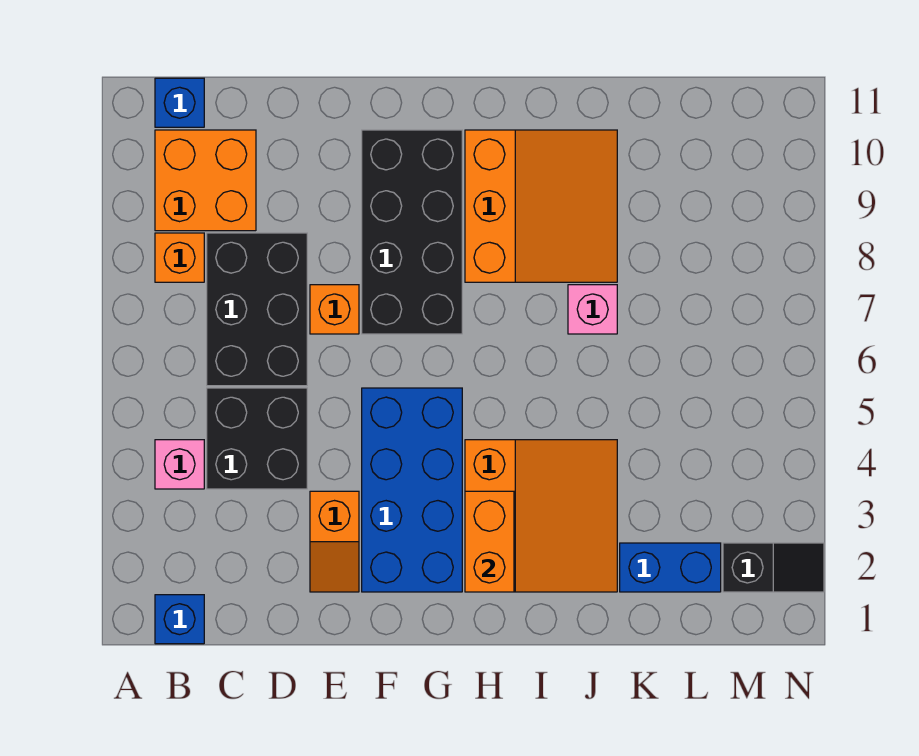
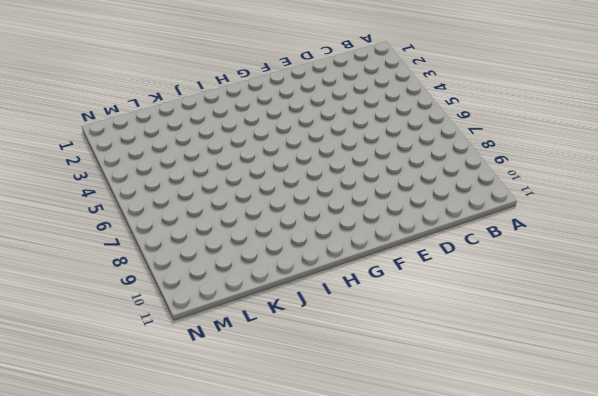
none -> blue 1x1 brick [155,595,204,644]
none -> pink 1x1 brick [155,440,204,489]
none -> orange 1x1 brick [155,233,204,282]

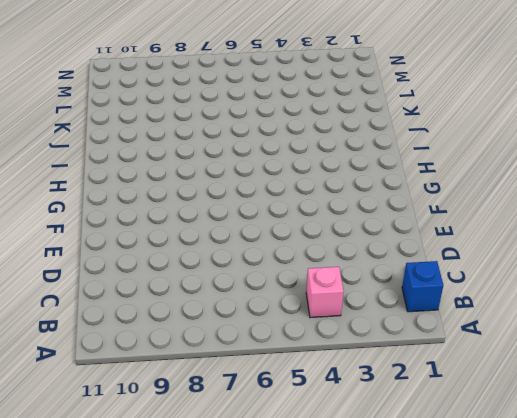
none -> orange 1x1 brick [155,233,204,282]
none -> orange 2x2 brick [155,130,256,231]
none -> blue 1x1 brick [155,78,204,127]

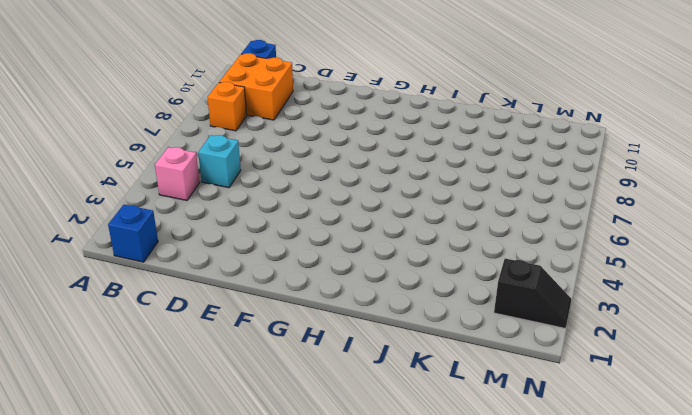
cyan 1x1 brick [198,135,241,188] -> black 2x2 brick [207,388,307,489]
none -> black 2x3 brick [207,233,307,386]
none -> orange 1x2 slope [310,491,359,592]
none -> orange 1x1 brick [310,285,359,334]

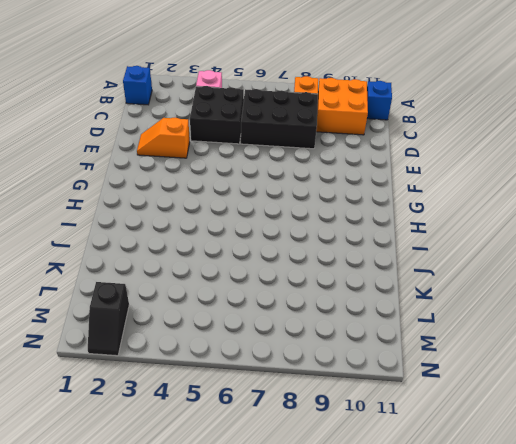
none -> orange 1x1 brick [310,285,359,334]
none -> blue 2x4 brick [362,388,462,592]
none -> black 2x4 brick [362,130,462,334]

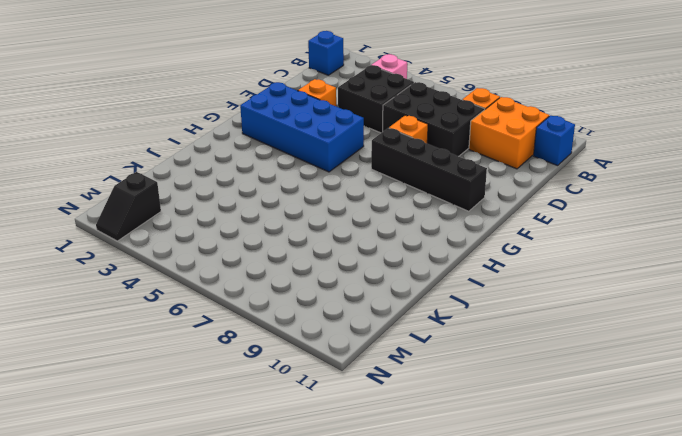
black 1x4 brick [371,128,487,211] -> black 2x4 brick [362,130,462,334]
none -> orange 3x3 slope [465,440,617,592]
none -> orange 3x3 slope [465,130,617,282]
none -> pink 1x1 brick [568,285,617,334]

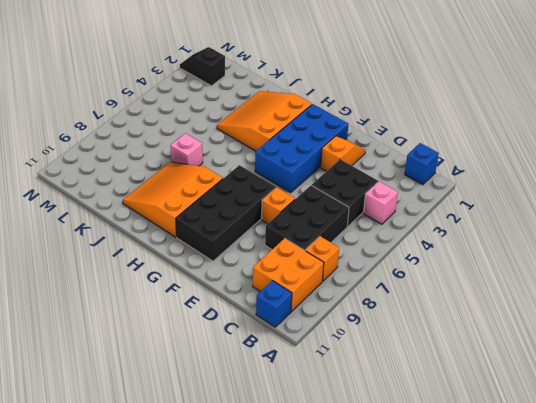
none -> blue 1x2 brick [620,543,721,592]
none -> orange 1x2 brick [465,491,514,592]

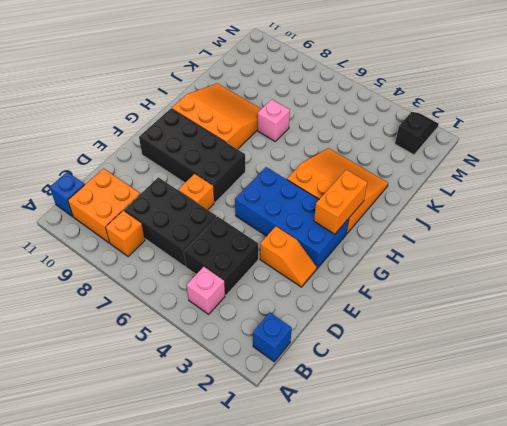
orange 1x2 brick [314,170,367,234] -> orange 1x2 brick turned to [465,491,514,592]
none -> blue 1x2 brick [620,543,721,592]

